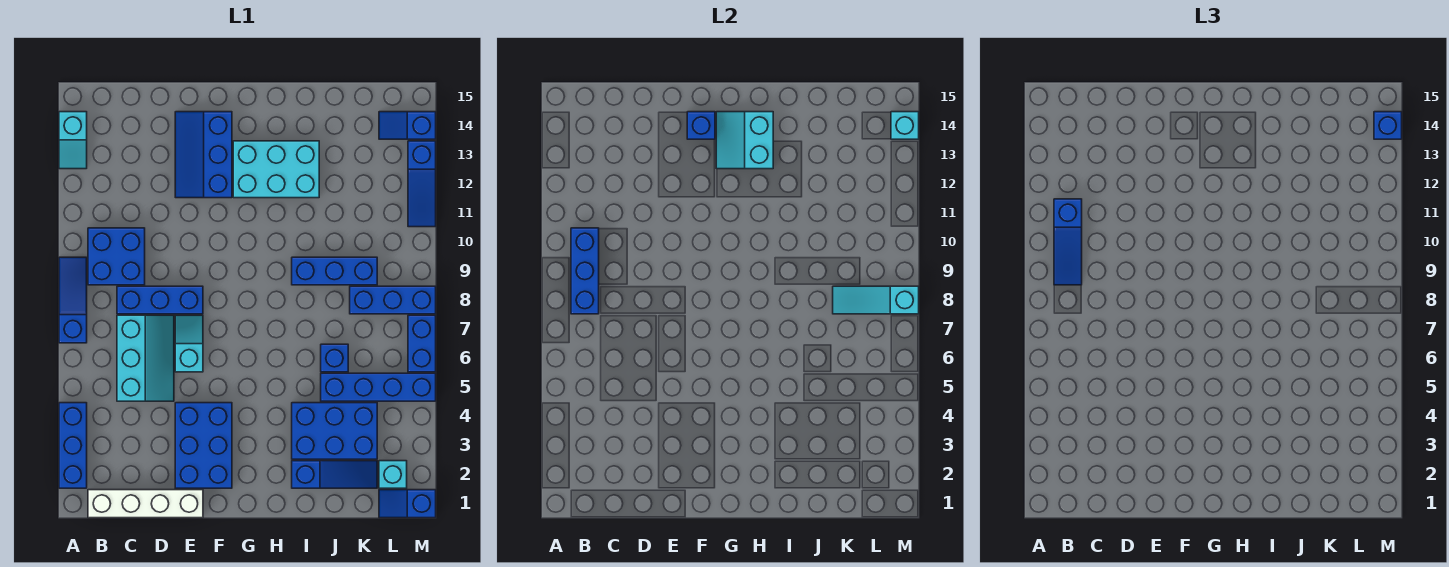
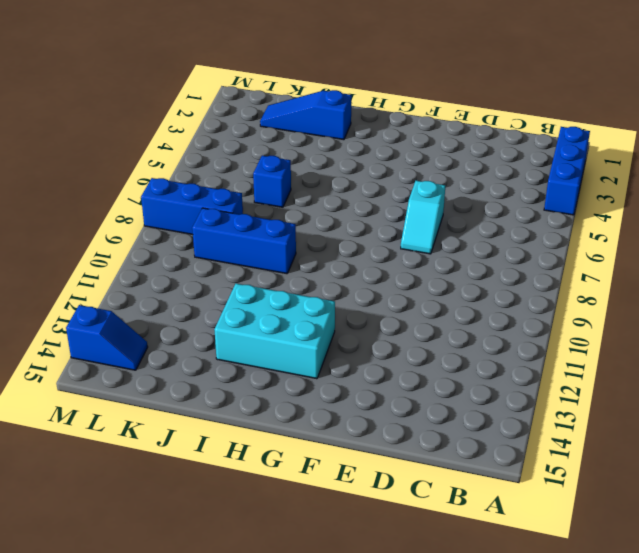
none -> blue 1x3 slope [59,257,87,343]
none -> cyan 1x2 slope [59,112,87,169]
none -> white 1x4 brick [88,490,203,518]

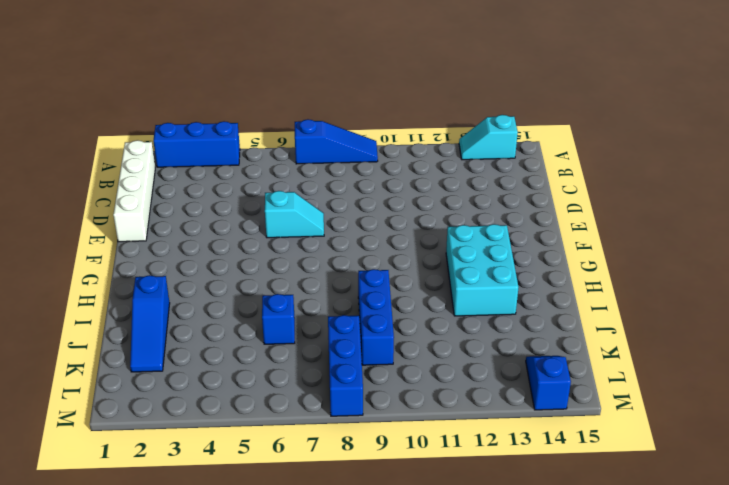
none -> blue 2x2 brick [88,228,145,285]
none -> cyan 2x3 slope [117,315,174,401]
none -> blue 1x3 brick [117,286,203,314]

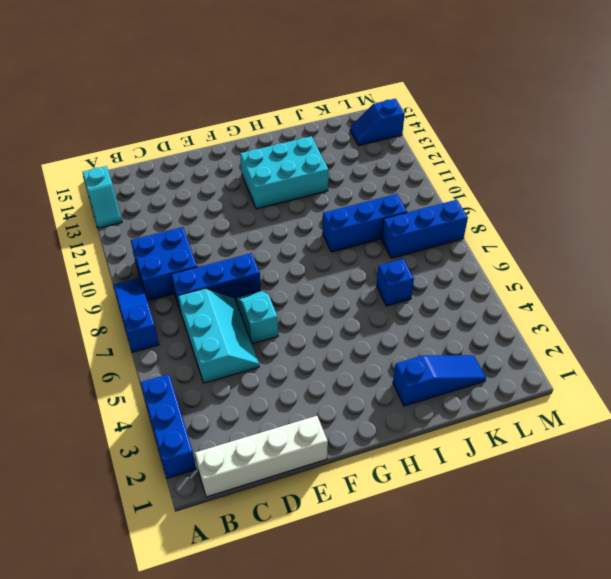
none -> blue 2x3 brick [175,403,232,488]
none -> blue 2x3 slope [175,112,232,198]
none -> blue 2x3 brick [292,403,377,459]

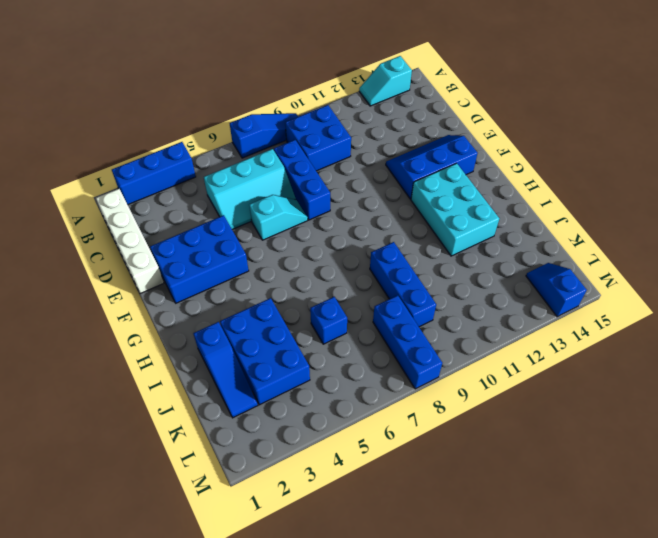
none -> blue 1x4 brick [321,373,436,401]
none -> blue 1x2 slope [379,490,436,518]
none -> cyan 1x1 brick [379,461,407,488]

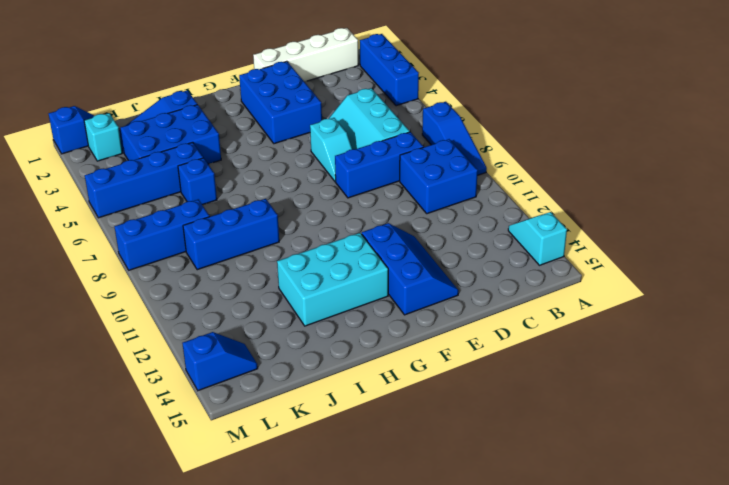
none -> blue 1x2 brick [408,315,436,372]
none -> blue 1x3 slope [408,141,436,227]
none -> blue 1x3 brick [571,228,599,314]

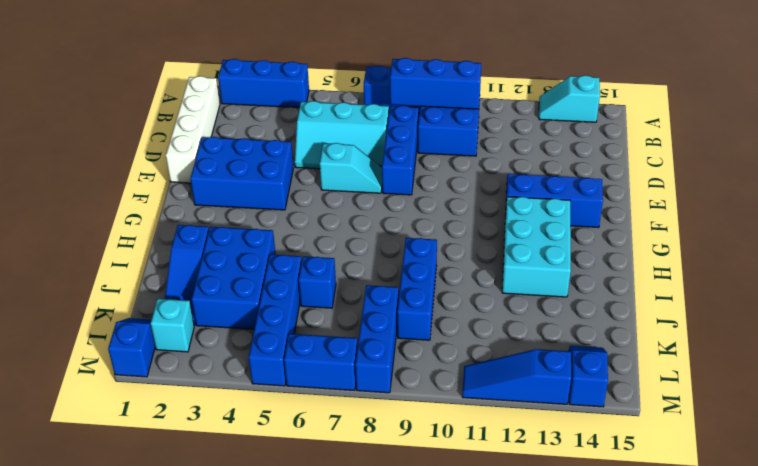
none -> blue 1x1 brick [687,112,715,139]
none -> cyan 2x2 slope [716,112,773,169]
none -> cyan 1x3 slope [833,286,919,314]

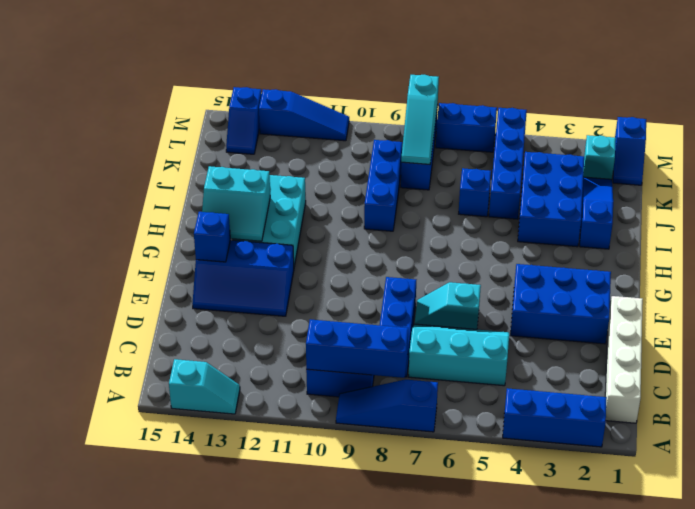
none -> cyan 1x1 brick [891,112,919,139]
none -> blue 1x3 slope [1054,199,1082,285]
none -> blue 1x1 brick [1374,112,1402,139]

